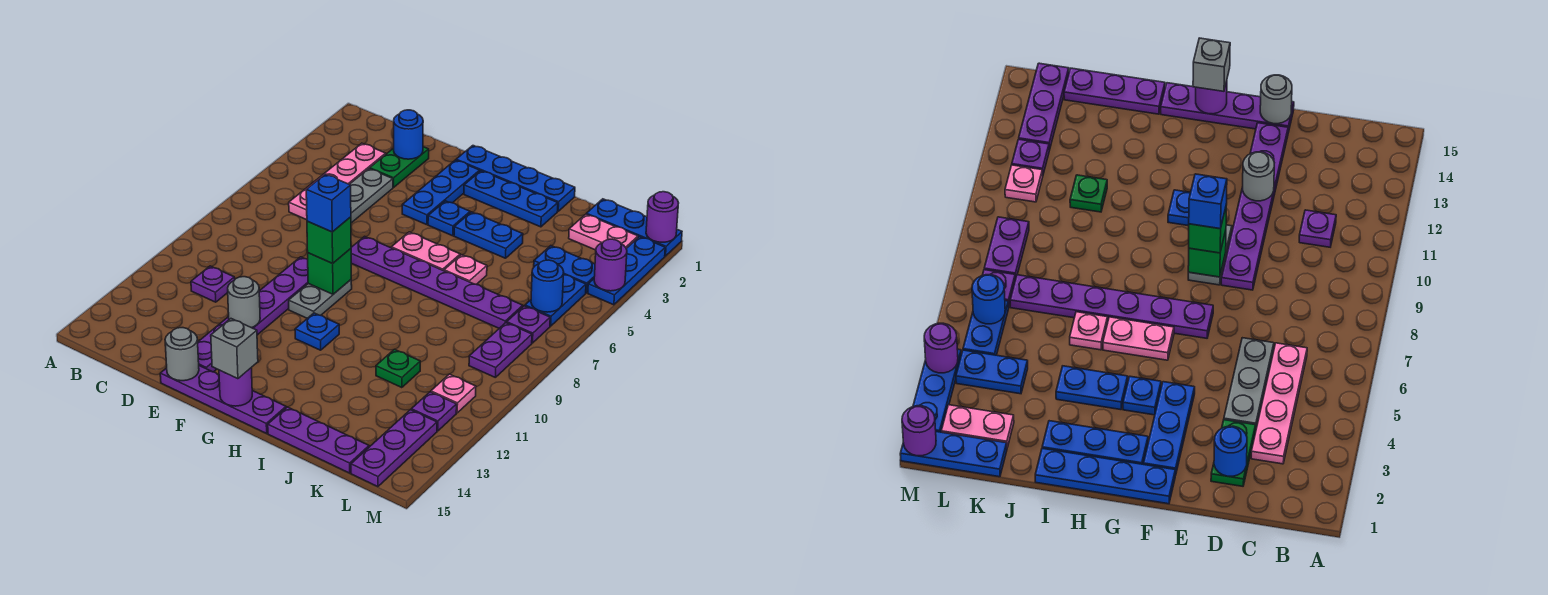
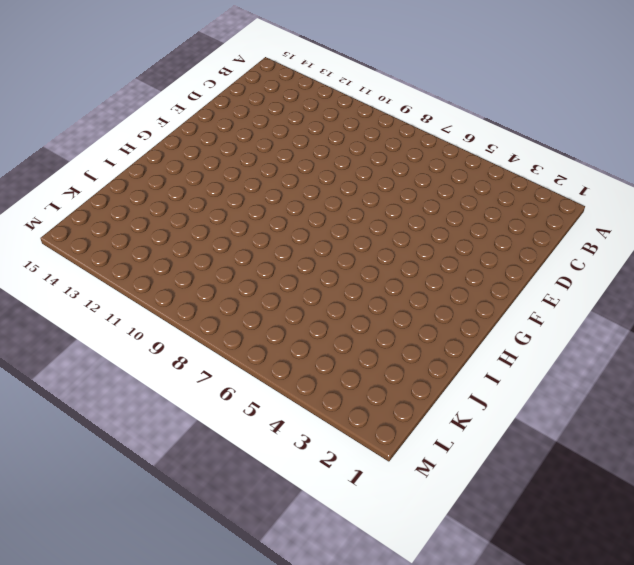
none -> pink 1x4 plate [289,143,386,220]
none -> purple 1x1 plate [191,266,235,302]
none -> green 1x2 plate [370,147,429,187]
none -> grey 1x3 plate [350,169,393,223]

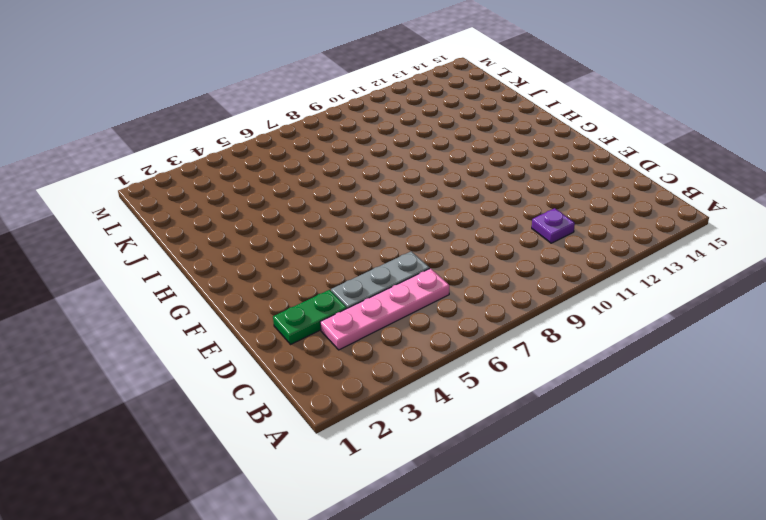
none -> purple 1x6 plate [198,257,308,372]
none -> purple 1x4 plate [160,366,286,433]
none -> blue 1x4 plate [456,146,575,211]
none -> blue 1x3 plate [402,160,480,225]

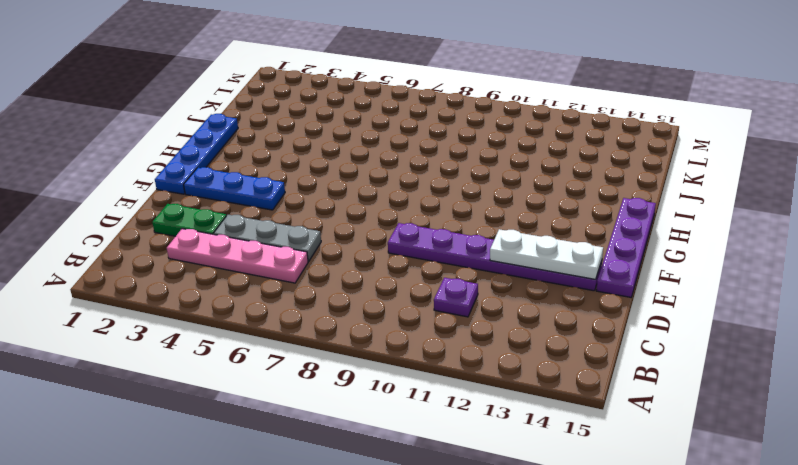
white 1x3 plate [490,229,603,279] -> grey 1x1 round brick [228,277,260,328]
none -> purple 1x6 plate [351,236,523,328]
none -> grey 1x2 plate [289,280,352,318]
none -> blue 1x3 plate [464,171,558,227]
none -> blue 1x1 plate [428,201,470,236]

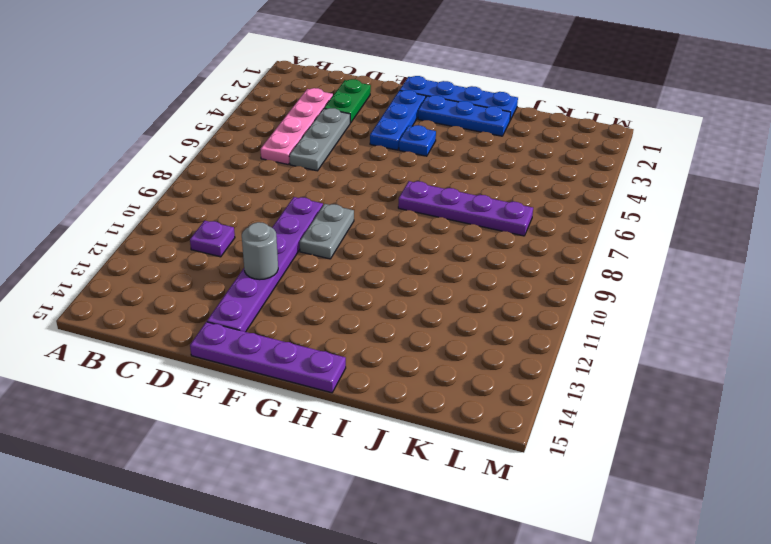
purple 1x4 plate [398,181,533,236] -> purple 1x6 plate [351,236,523,328]
none -> pink 1x2 plate [391,232,460,271]
none -> blue 1x1 plate [295,313,339,350]
none -> blue 1x2 plate [454,212,523,258]
none -> pink 1x1 plate [444,255,487,284]

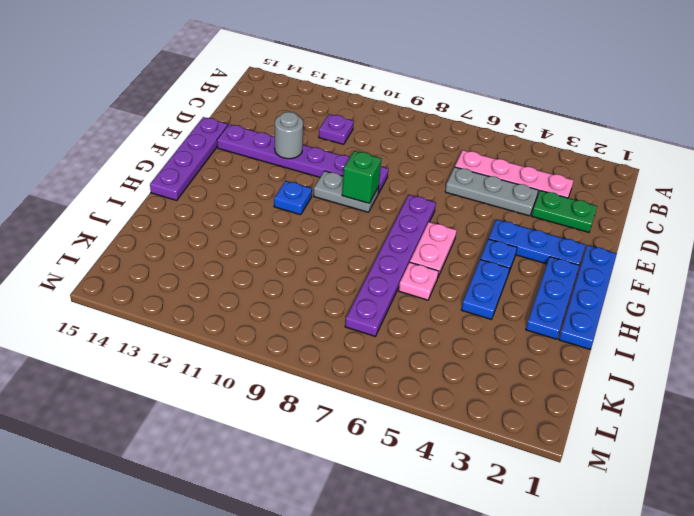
none -> purple 1x3 plate [268,407,369,473]
none -> green 1x1 plate [376,349,420,388]
none -> blue 1x3 plate [587,199,682,256]
none -> pink 1x2 plate [569,214,638,250]

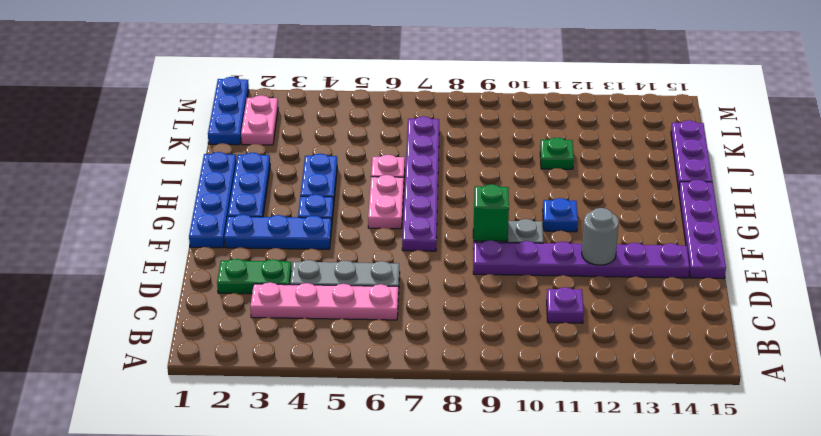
none -> blue 1x2 plate [534,246,595,293]
none -> blue 1x2 plate [525,275,586,326]
none -> purple 1x1 plate [507,306,550,343]
none -> purple 1x2 plate [469,323,532,377]

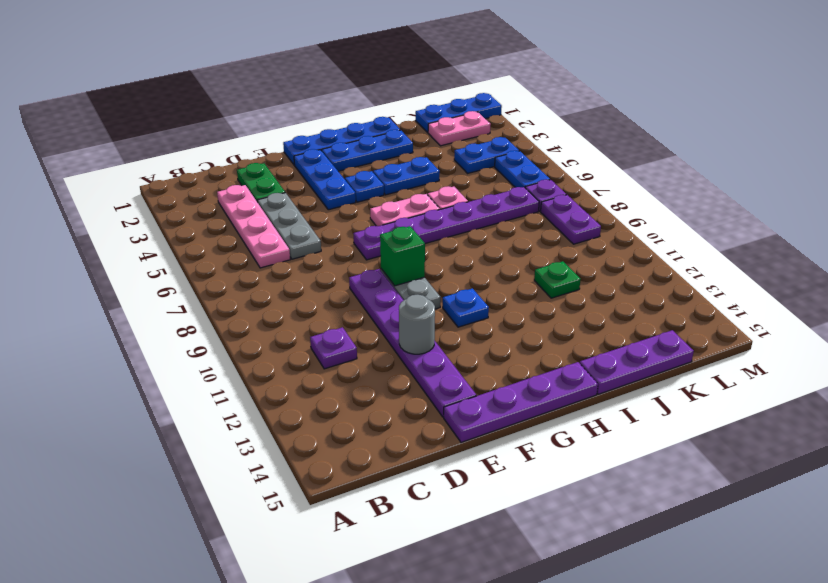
none -> pink 1x1 plate [431,374,476,413]
none -> purple 1x1 plate [411,392,457,431]
none -> purple 1x3 plate [351,410,437,487]
none -> blue 1x3 plate [588,237,665,305]

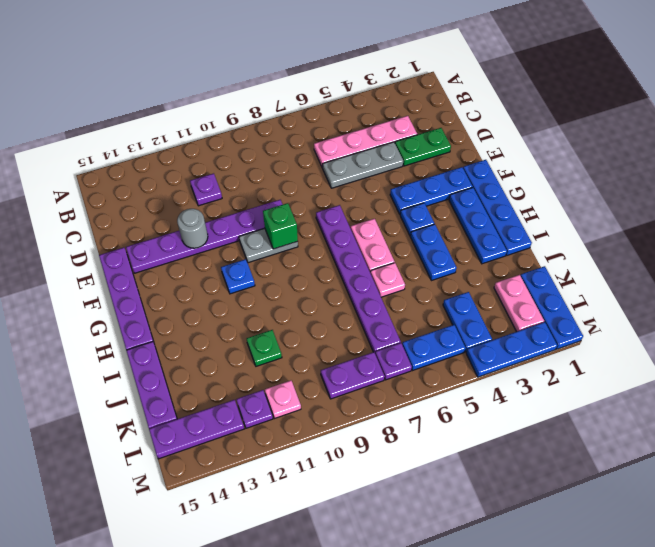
none -> blue 1x1 round brick [394,110,423,159]
none -> grey 1x1 round brick [165,328,199,381]
none -> purple 1x1 round brick [219,368,252,406]
none -> blue 1x1 round brick [531,260,564,312]

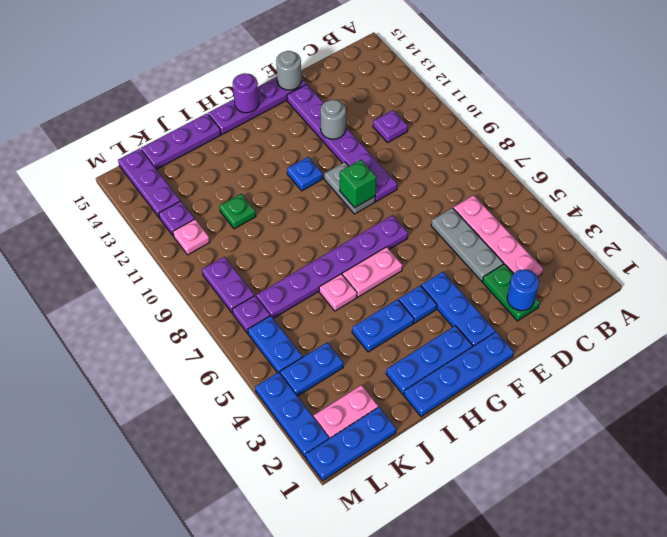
none -> blue 1x1 round brick [531,260,564,312]
none -> purple 1x1 round brick [646,192,678,242]
none -> purple 1x1 round brick [594,239,627,291]
none -> green 1x1 brick [307,217,351,263]

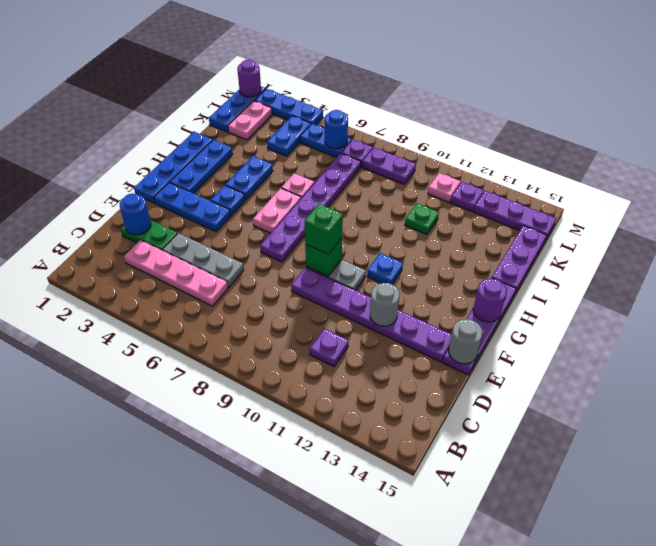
none -> purple 1x1 round brick [594,239,627,291]
none -> grey 1x1 brick [211,319,258,379]
none -> blue 1x1 brick [306,174,351,232]

